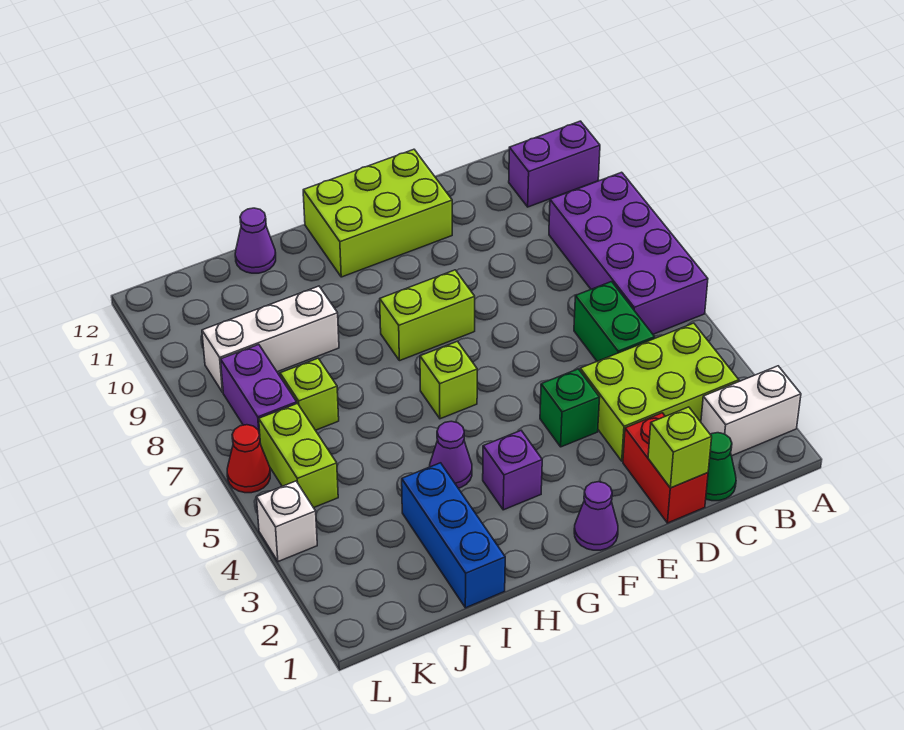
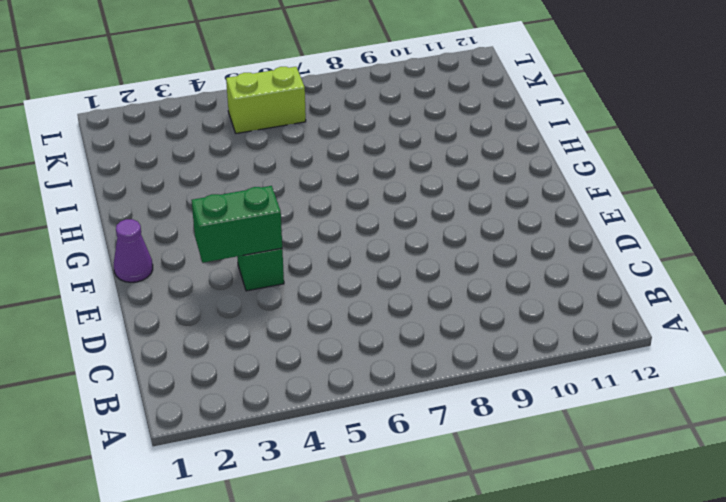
green 1x2 brick [192,186,282,263] -> green 1x2 brick moved to [574,282,655,361]
none -> white 1x2 brick [701,366,801,456]
none -> purple 2x4 brick [549,172,708,334]
none -> purple 1x2 brick [509,121,600,207]

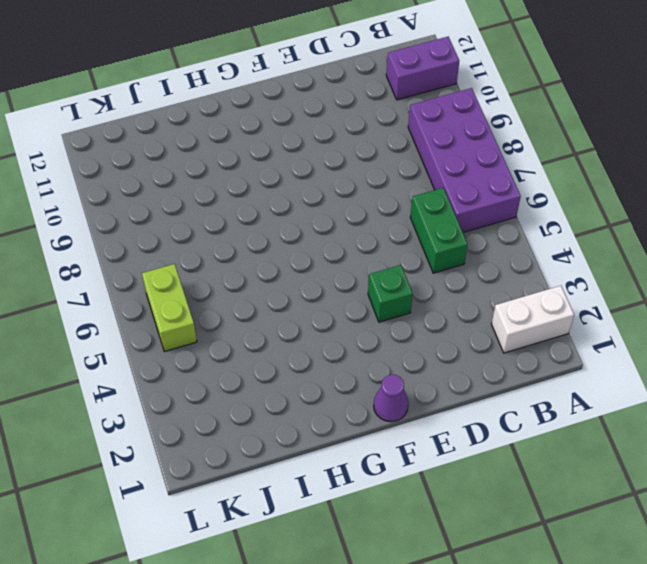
none -> lime 2x3 brick [580,323,739,461]
none -> green 1x1 cone [706,433,736,501]
none -> red 1x2 brick [623,413,708,523]

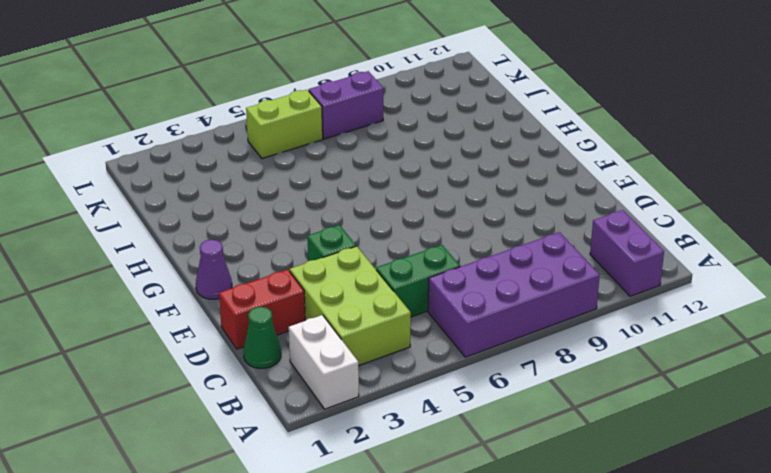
none -> lime 2x3 brick [303,149,452,277]
none -> lime 1x2 brick [380,270,475,361]
none -> purple 1x1 brick [483,431,542,510]

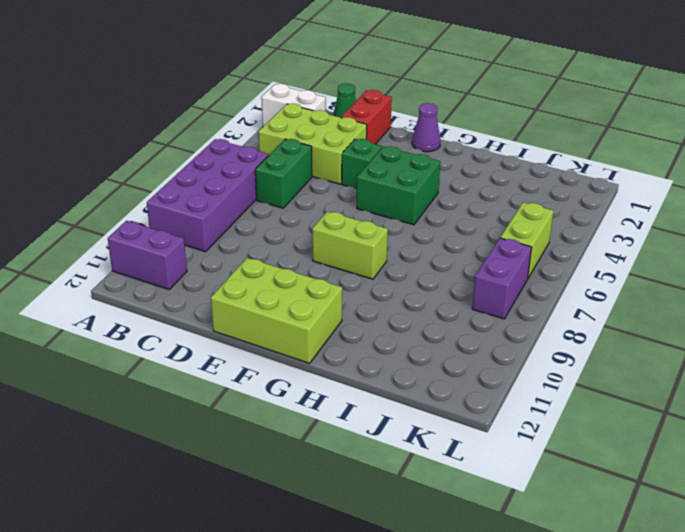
green 2x2 brick [357,146,440,225] -> none
none -> purple 1x1 brick [483,431,542,510]
none -> lime 1x1 brick [420,341,477,419]
none -> purple 1x1 cone [430,421,472,488]

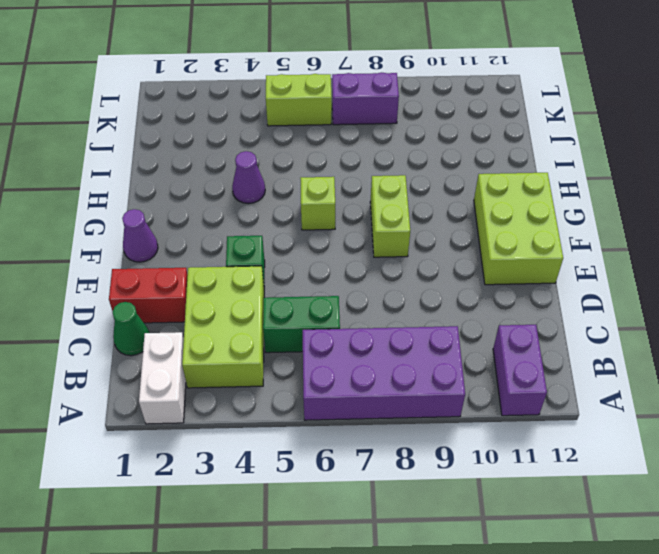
none -> purple 1x1 brick [483,431,542,510]
none -> blue 1x3 brick [402,463,505,608]
none -> white 1x3 brick [202,286,339,392]

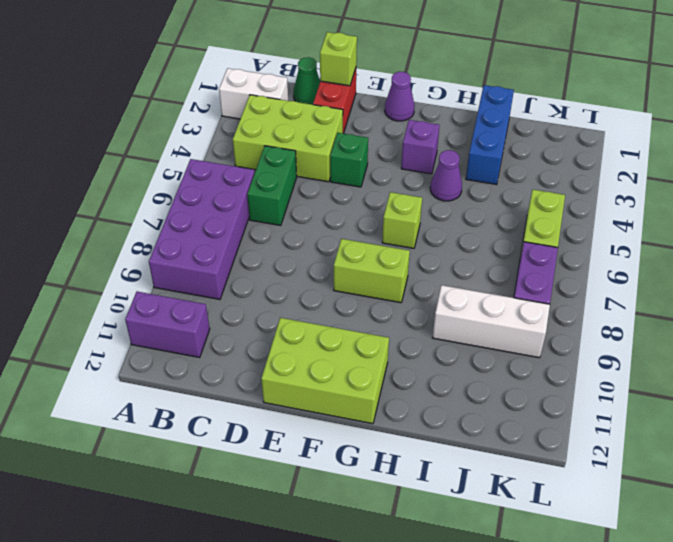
none -> purple 1x1 cone [235,208,276,273]
none -> lime 1x1 brick [280,358,339,430]
none -> white 1x1 brick [257,481,317,562]

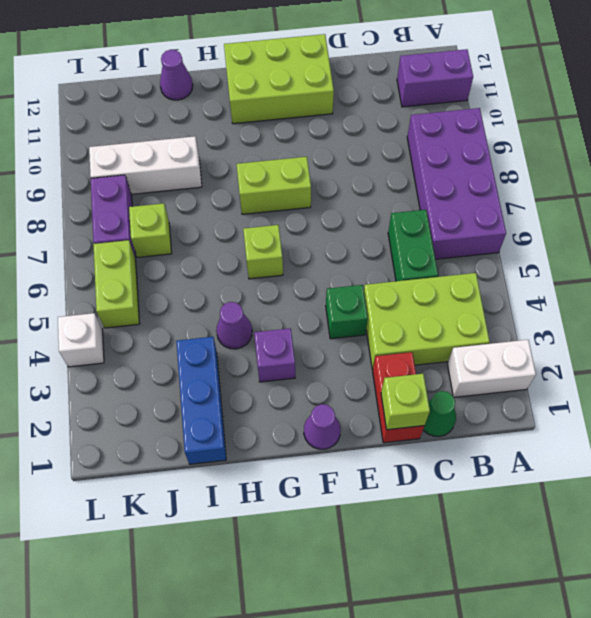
none -> red 1x1 cone [227,425,270,493]

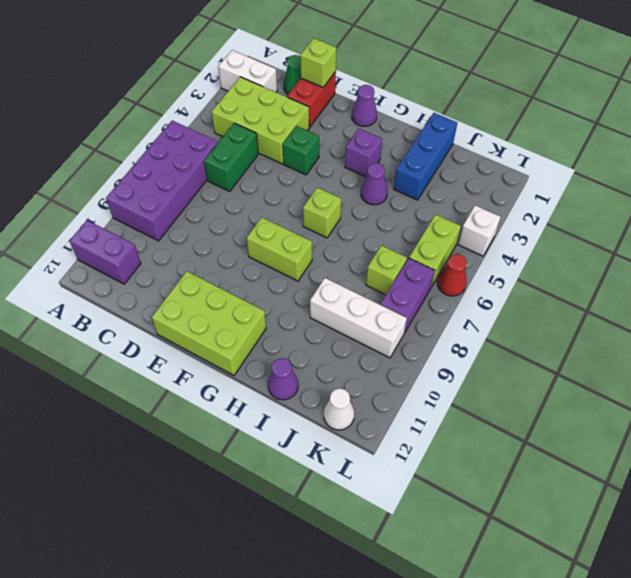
white 1x1 cone [324,388,354,430] -> none

